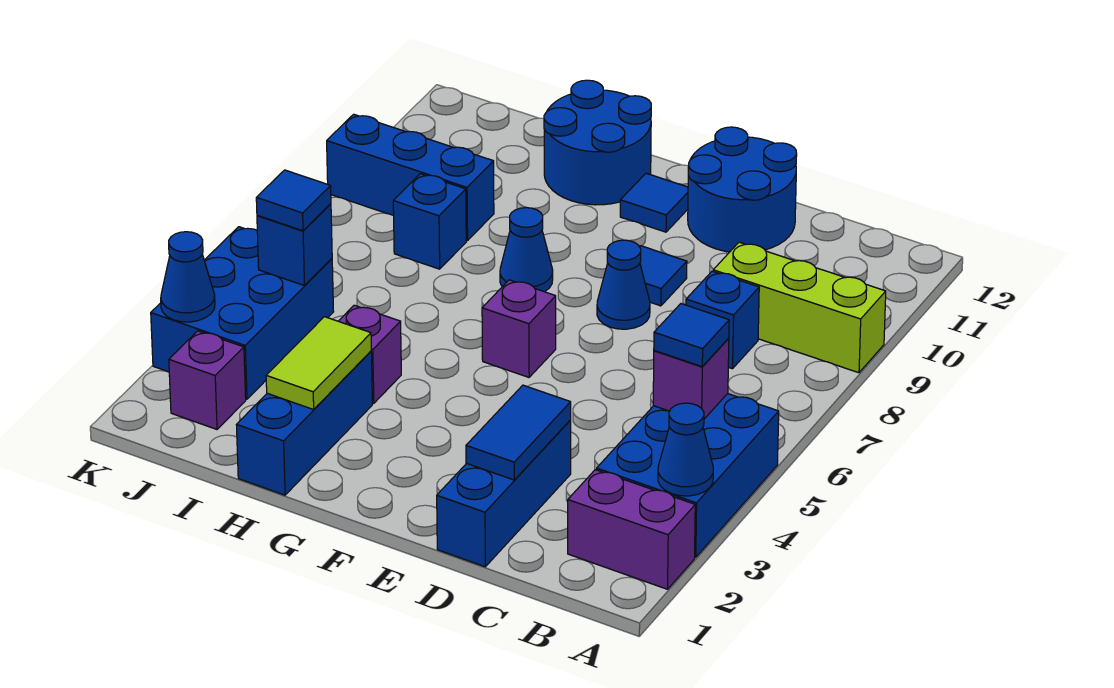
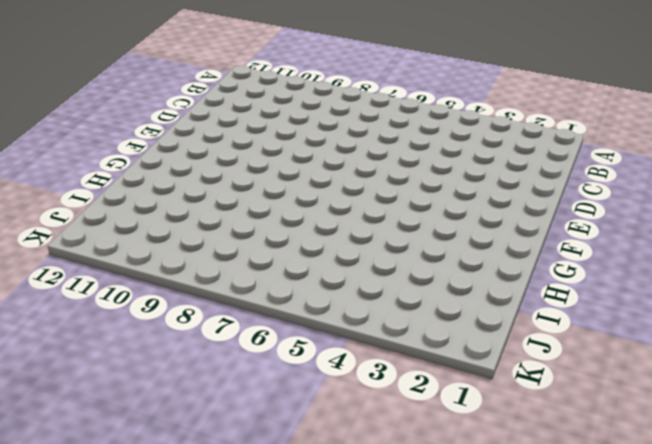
none -> purple 1x2 brick [568,470,695,589]
none -> blue 2x3 brick [597,394,779,557]
none -> lime 1x3 brick [713,242,886,373]

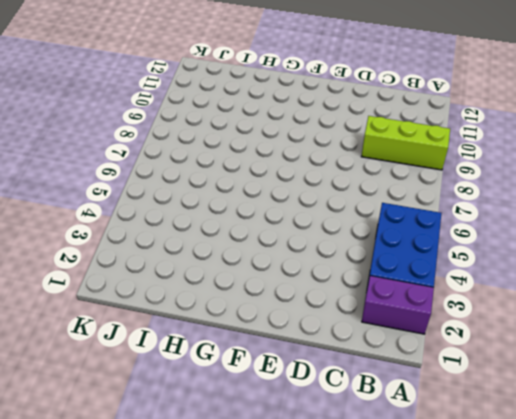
none -> blue 1x1 brick [686,271,759,369]
none -> blue 1x3 brick [437,420,571,567]
none -> blue 2x2 round brick [688,127,797,252]

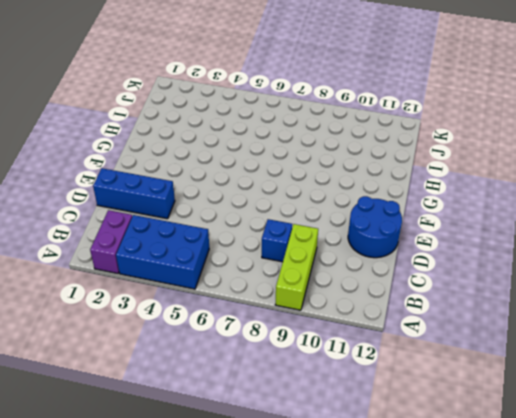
none -> blue 1x1 cone [597,240,650,329]
none -> blue 1x1 tile [640,246,687,306]
none -> purple 1x1 brick [482,280,556,377]

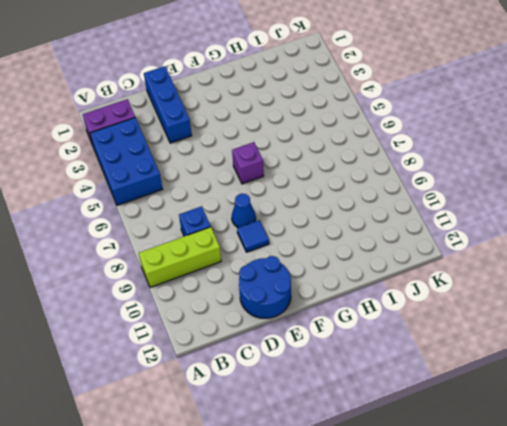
none -> blue 1x1 tile [620,173,688,232]
none -> blue 1x1 cone [500,208,553,292]
none -> blue 2x2 round brick [544,80,651,205]

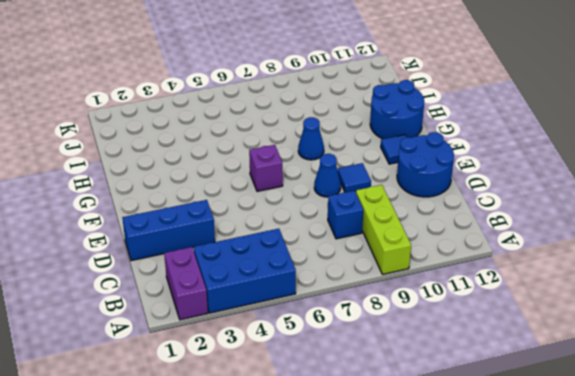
none -> blue 1x3 brick [236,351,372,495]
none -> purple 1x1 brick [339,305,401,403]
none -> blue 1x1 brick [393,174,466,269]

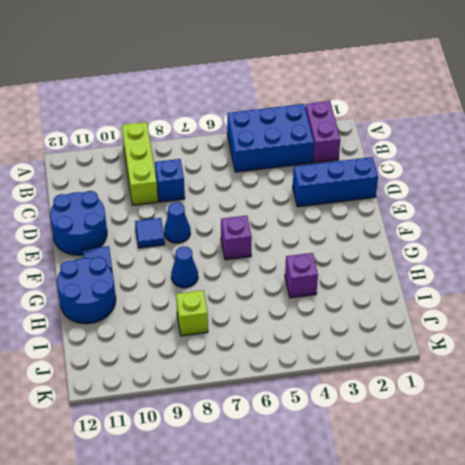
lime 1x1 brick [176,290,208,336] -> blue 1x1 brick [393,174,466,269]
none -> blue 1x3 brick [236,351,372,495]
none -> blue 1x3 brick [327,114,494,241]
none -> purple 1x1 brick [169,331,246,429]

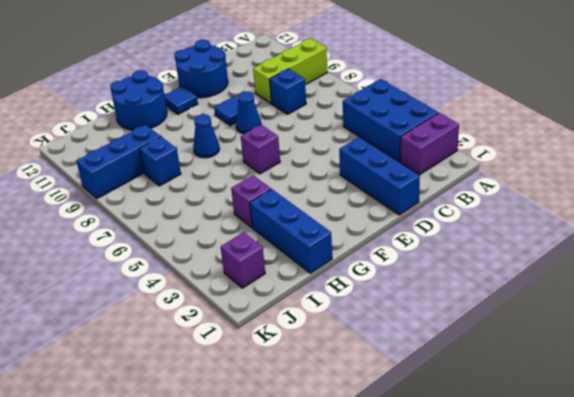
none -> blue 2x3 brick [151,227,334,399]
none -> blue 1x1 cone [658,403,713,496]
none -> purple 1x1 brick [653,338,729,419]

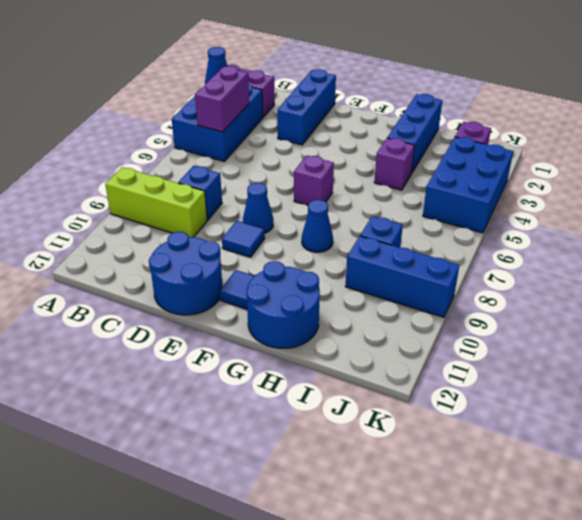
purple 1x2 brick [195,66,249,132] -> purple 1x1 brick [653,338,729,419]
none -> blue 1x2 tile [466,385,571,480]
none -> lime 1x2 tile [266,317,371,409]
none -> blue 1x1 brick [257,204,332,286]

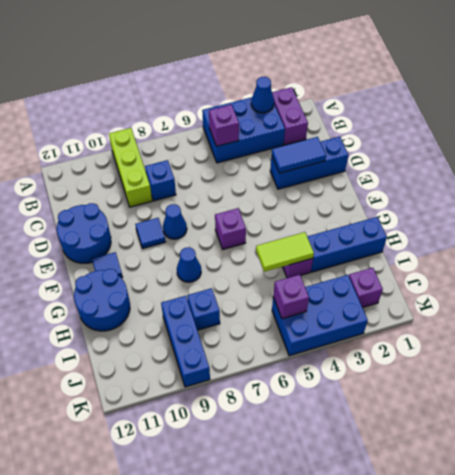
lime 1x2 tile [256,232,314,272] -> lime 1x2 tile moved to [266,317,371,409]
purple 1x1 brick [273,275,309,319] -> blue 1x1 brick [257,204,332,286]
none -> blue 1x1 cone [161,232,215,322]
none -> blue 1x1 tile [654,304,729,367]
none -> blue 1x1 tile [256,170,331,231]

